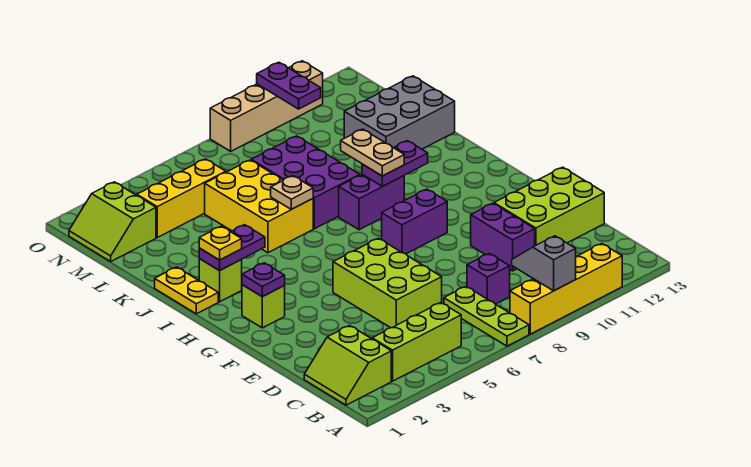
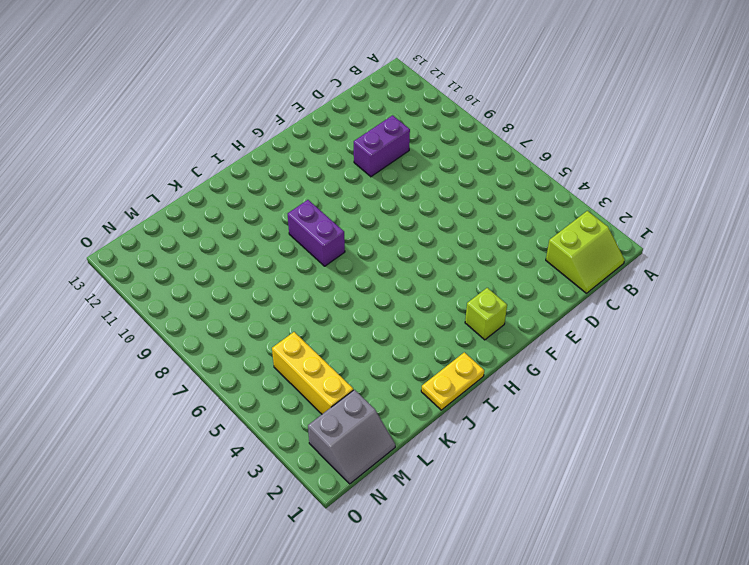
grey 2x2 slope [308,390,395,484] -> lime 2x2 slope [69,182,156,261]
none -> lime 1x3 plate [444,287,529,346]
none -> yellow 1x4 brick [510,244,622,334]
none -> lime 1x3 brick [372,303,461,381]

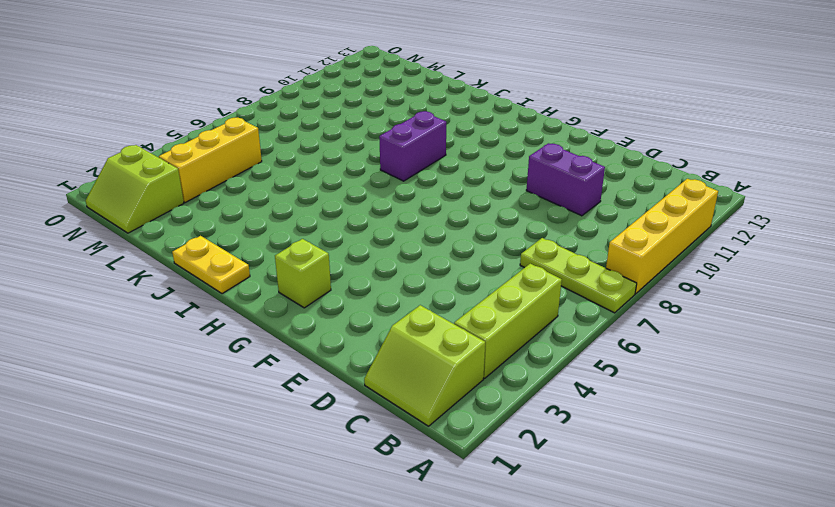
none -> purple 1x1 brick [467,253,510,304]
none -> lime 2x3 brick [333,238,442,328]
none -> lime 2x3 brick [494,167,604,246]

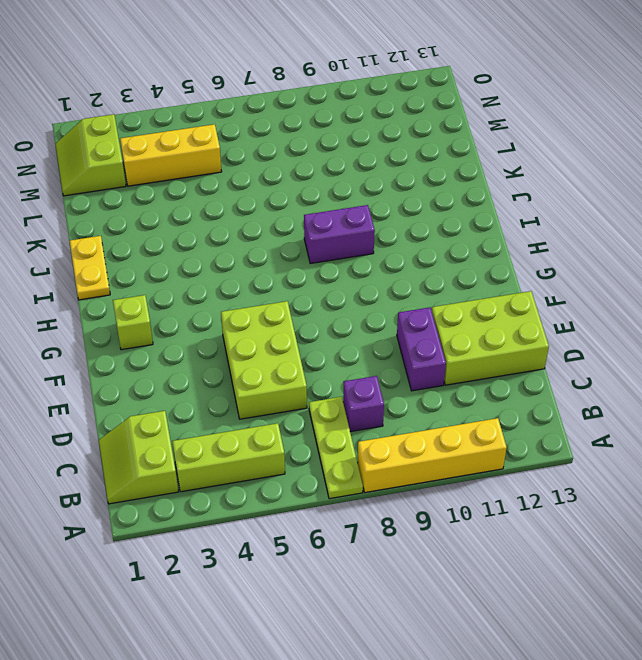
none -> purple 1x2 brick [382,189,447,254]
none -> lime 1x1 brick [199,259,242,302]
none -> yellow 2x3 brick [205,160,313,253]

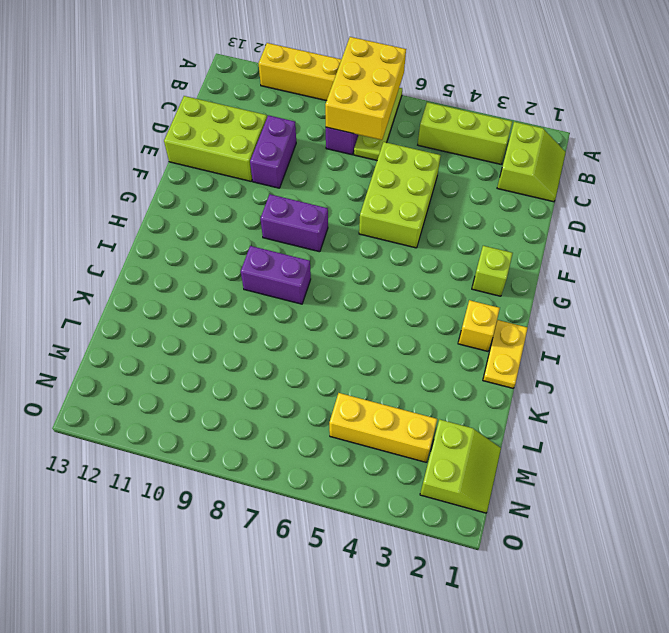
yellow 2x3 brick [325,37,406,140] -> yellow 2x3 brick moved to [205,160,313,253]
yellow 1x1 brick [458,300,500,351] -> lime 1x1 brick [199,259,242,302]
none -> purple 2x3 brick [251,136,360,229]
none -> grey 2x3 brick [344,76,455,149]
none -> tan 1x4 brick [210,61,323,151]

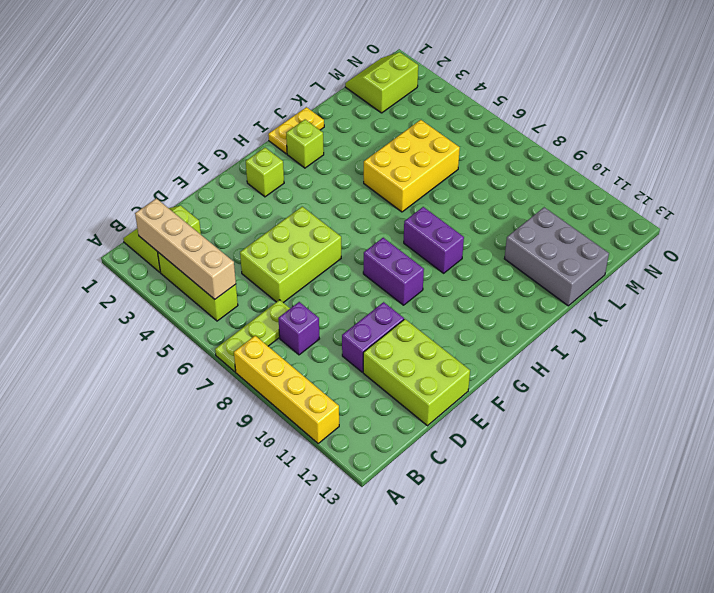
tan 1x4 brick [135,198,236,299] -> tan 1x4 brick moved to [210,61,323,151]
none -> purple 2x3 brick [251,136,360,229]
none -> yellow 1x3 brick [137,159,226,237]
none -> grey 1x2 slope [512,236,576,291]

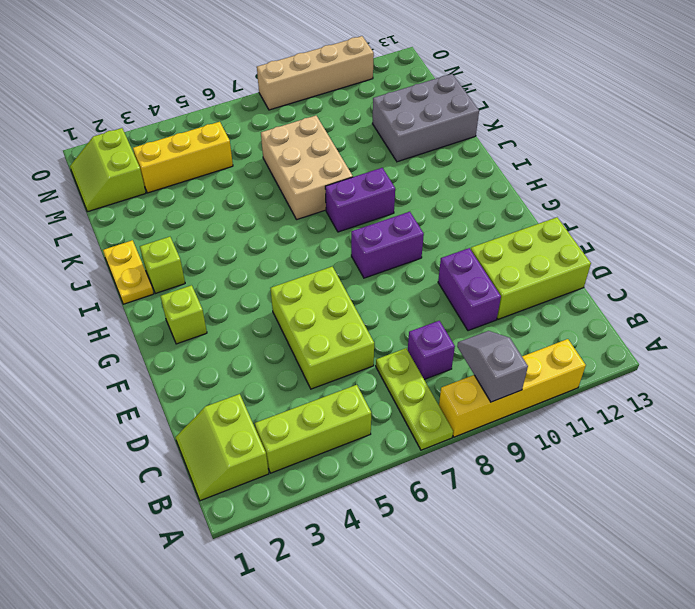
tan 2x3 brick [261,116,353,220] -> purple 2x3 brick [251,136,360,229]
none -> yellow 2x3 brick [205,160,313,253]
none -> purple 1x1 plate [242,263,285,297]
none -> purple 1x2 plate [199,225,265,271]

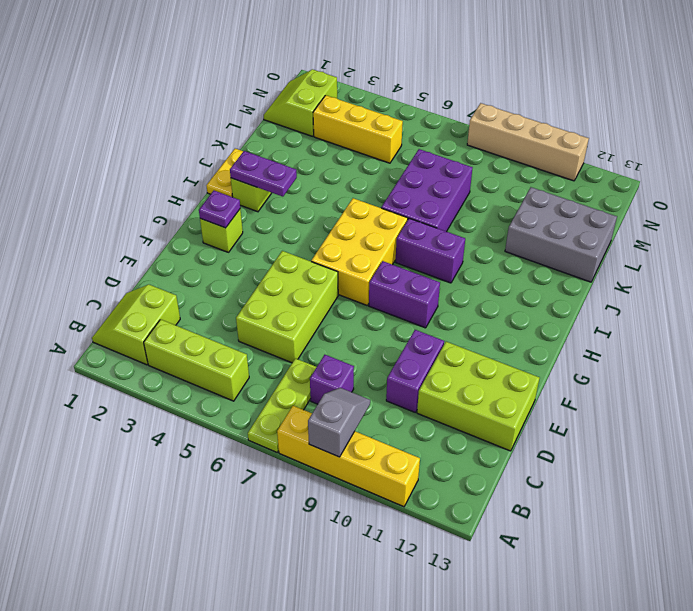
yellow 2x3 brick [311,198,408,305] -> yellow 2x3 brick moved to [205,160,313,253]
none -> purple 1x2 plate [362,141,428,186]
none -> tan 1x1 plate [271,176,313,209]
none -> purple 1x2 plate [257,62,321,109]

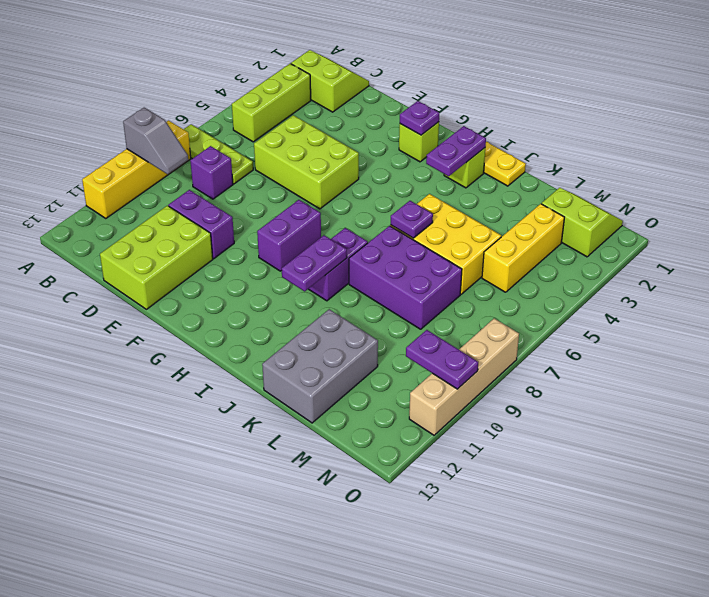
purple 1x1 plate [391,201,433,238] -> tan 1x1 plate [271,176,313,209]
none -> yellow 1x1 plate [199,226,242,260]
none -> tan 1x2 plate [341,129,404,176]

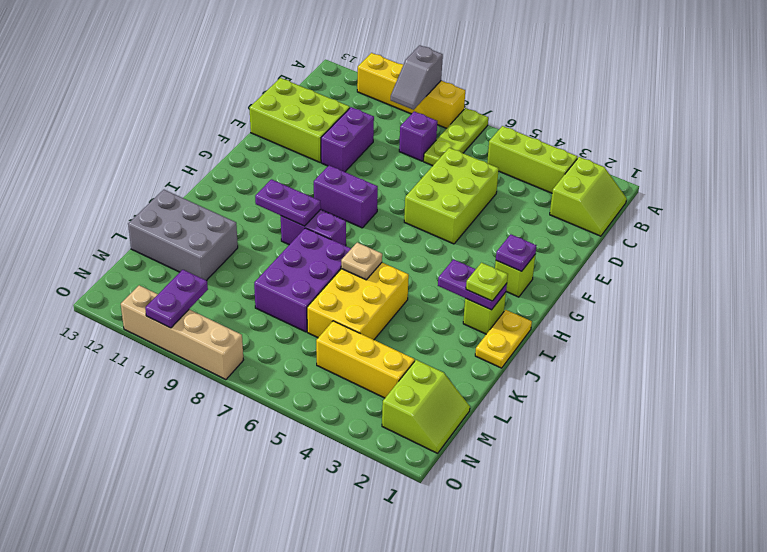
lime 1x1 plate [466,263,508,301] -> yellow 1x1 plate [199,226,242,260]
none -> tan 1x2 plate [341,129,404,176]

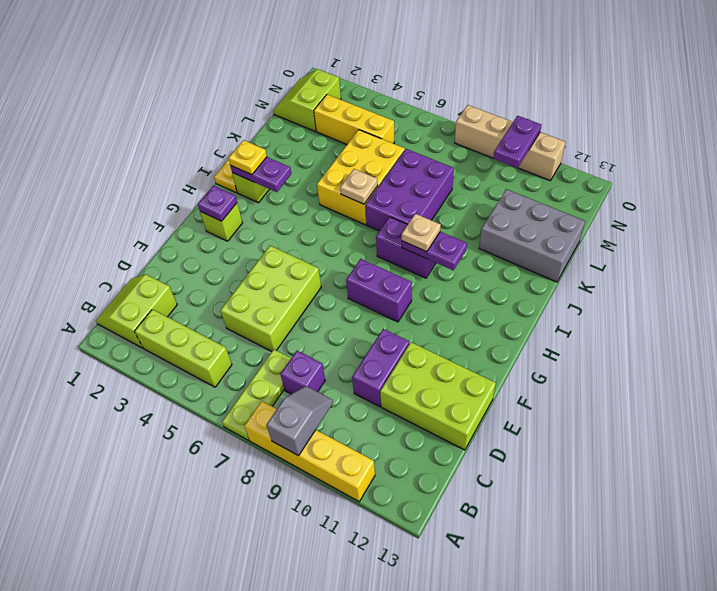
tan 1x1 plate [402,214,441,252] -> tan 1x2 plate [341,129,404,176]

